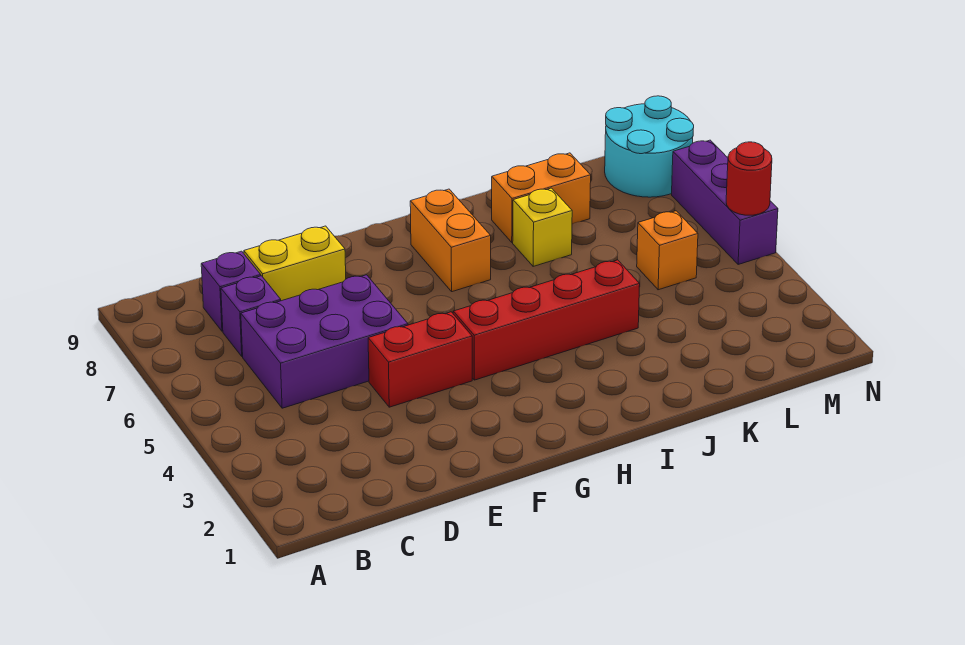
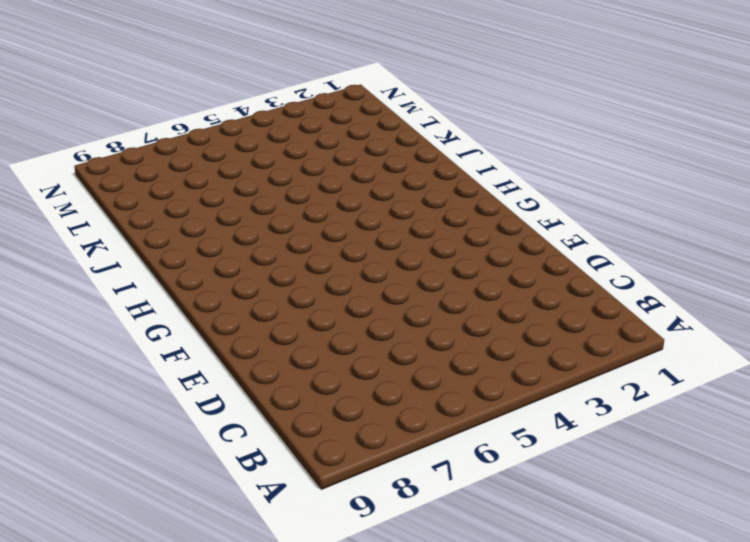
none -> purple 2x3 brick [241,275,408,408]
none -> purple 1x1 brick [221,276,281,357]
none -> purple 1x1 brick [201,251,261,331]

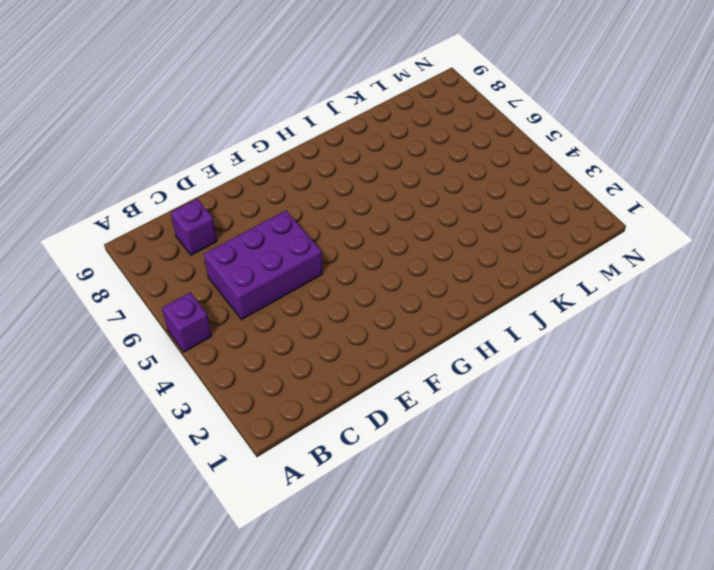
purple 1x1 brick [162,292,211,352] -> purple 1x1 brick moved to [221,276,281,357]
none -> yellow 1x2 brick [244,226,346,301]
none -> red 1x2 brick [368,312,472,407]
none -> red 1x4 brick [453,260,640,380]

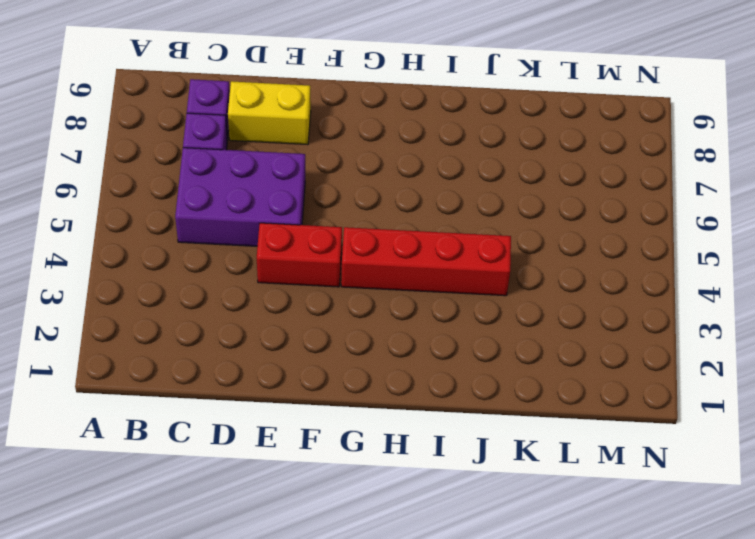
none -> orange 1x2 brick [410,189,491,292]
none -> yellow 1x1 brick [513,188,572,266]
none -> orange 1x2 brick [492,153,591,242]

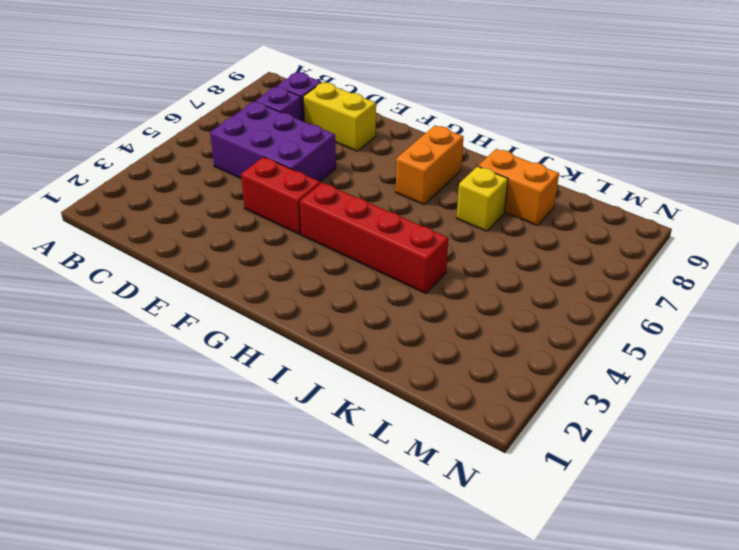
none -> orange 1x1 brick [637,211,698,290]
none -> cyan 2x2 round brick [605,96,694,197]
none -> purple 1x3 brick [672,140,778,265]

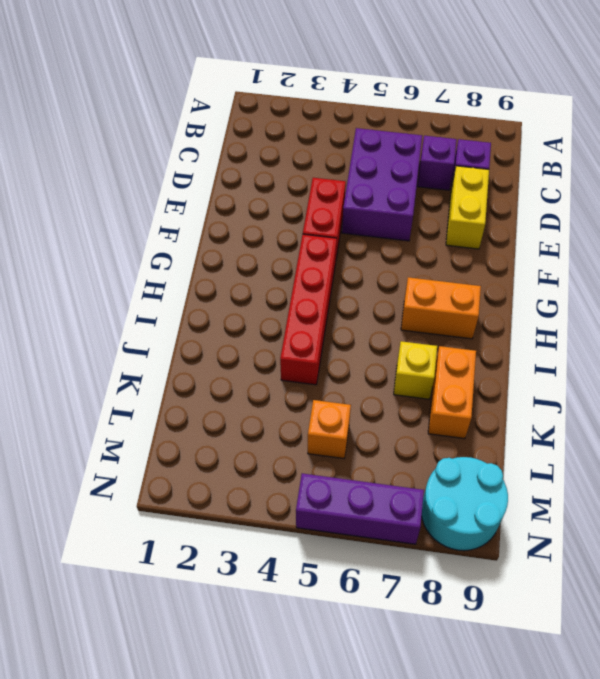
none -> red 1x1 round brick [726,142,772,215]

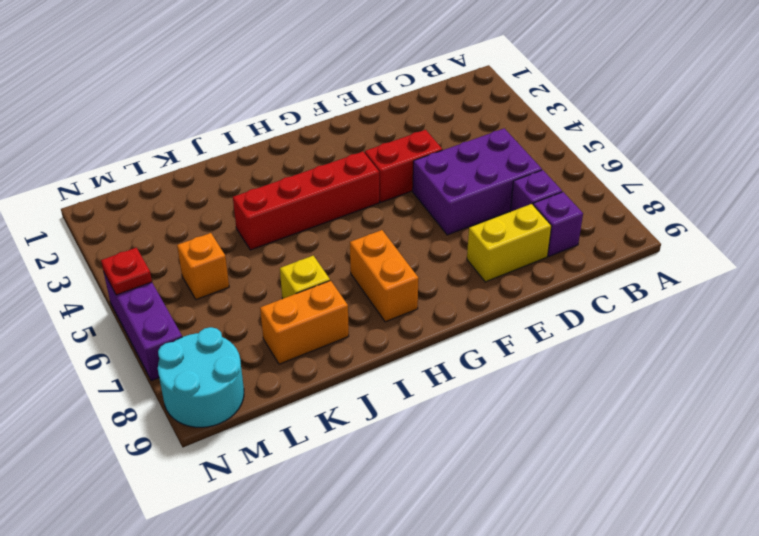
red 1x1 plate [101,248,152,295] -> red 1x1 round brick [726,142,772,215]

